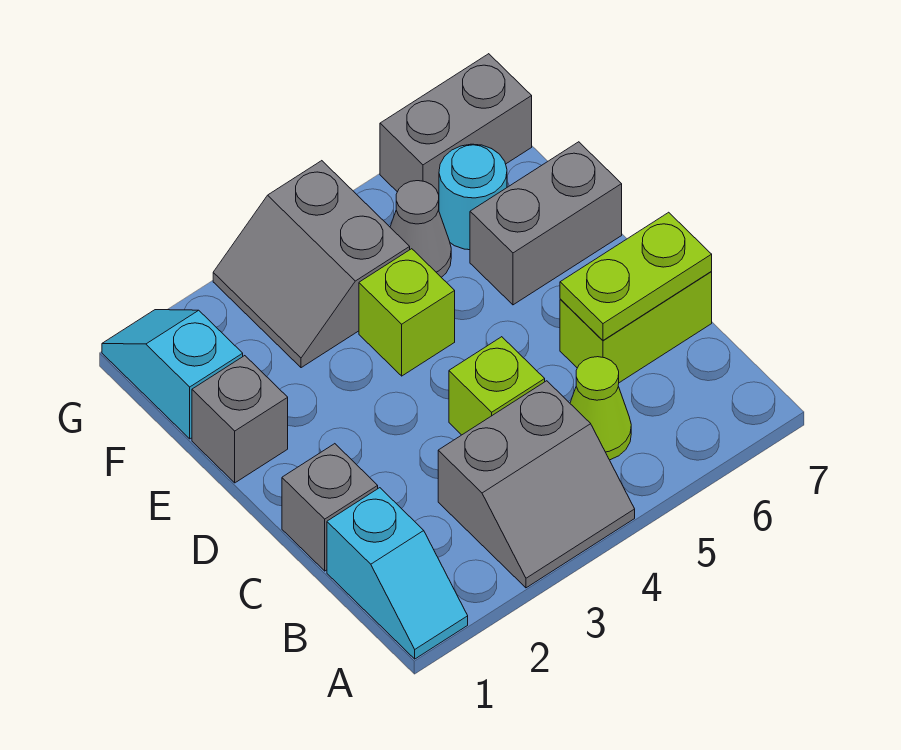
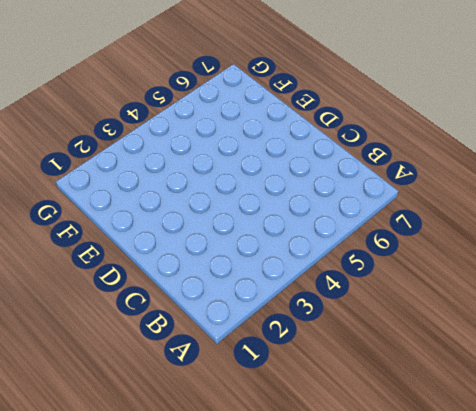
none -> cyan 1x2 slope [327,488,468,659]
none -> grey 2x2 slope [438,381,635,588]
none -> lime 1x1 cone [570,357,631,460]

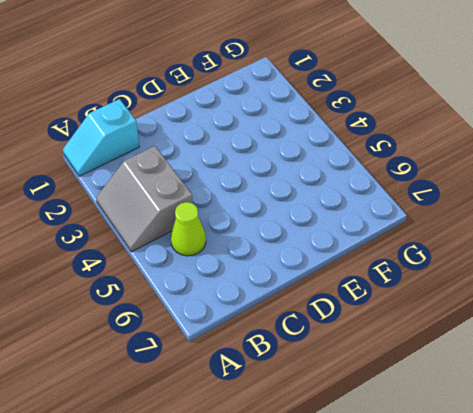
none -> grey 1x1 brick [282,444,378,571]
none -> lime 1x1 brick [449,337,545,435]
none -> lime 1x2 brick [560,272,712,383]

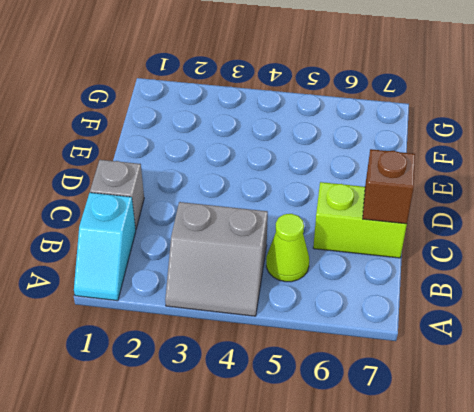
brown 1x1 brick [363,149,415,224] -> lime 1x2 plate [560,212,712,340]
none -> lime 1x1 brick [449,337,545,435]
none -> grey 1x1 brick [192,356,288,483]
none -> lime 1x1 brick [359,249,455,376]

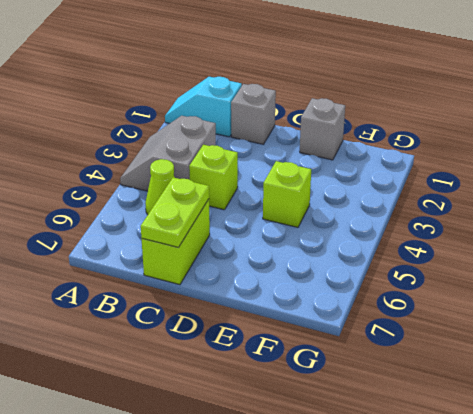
none -> grey 1x2 brick [470,142,622,305]
none -> cyan 1x2 slope [102,310,243,439]
none -> grey 2x2 slope [213,161,410,368]

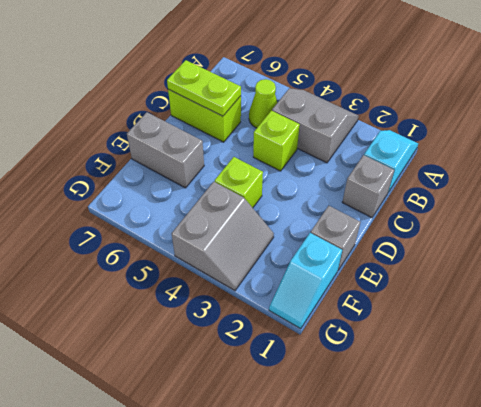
none -> grey 1x1 cone [390,181,451,277]
none -> cyan 1x1 round brick [439,144,507,250]
none -> grey 1x2 brick [380,54,532,195]

